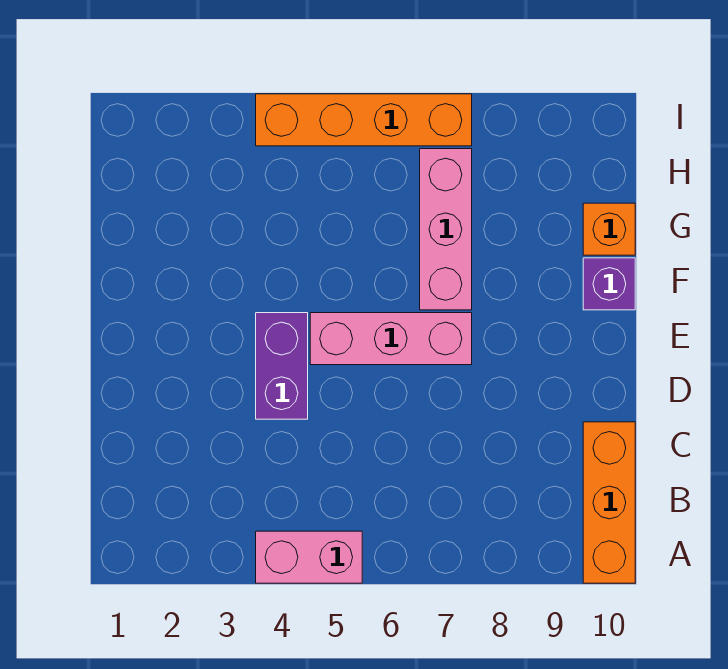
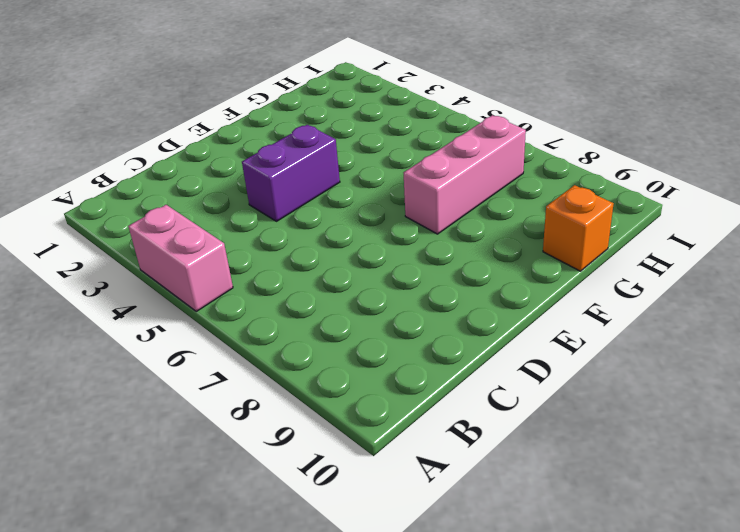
none -> orange 1x3 brick [583,422,635,583]
none -> pink 1x3 brick [310,313,472,365]

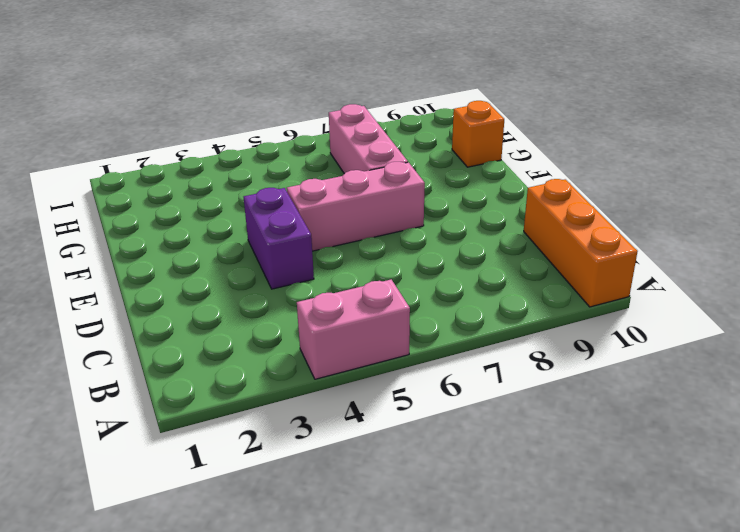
none -> purple 1x1 brick [583,258,635,310]
none -> orange 1x4 brick [256,94,472,146]

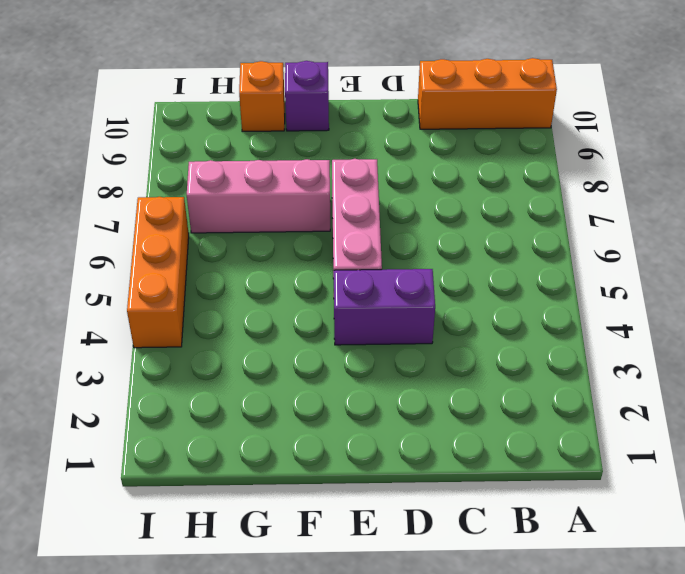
orange 1x3 brick [127,197,189,348] -> orange 1x4 brick [256,94,472,146]
none -> pink 1x2 brick [256,531,362,583]

